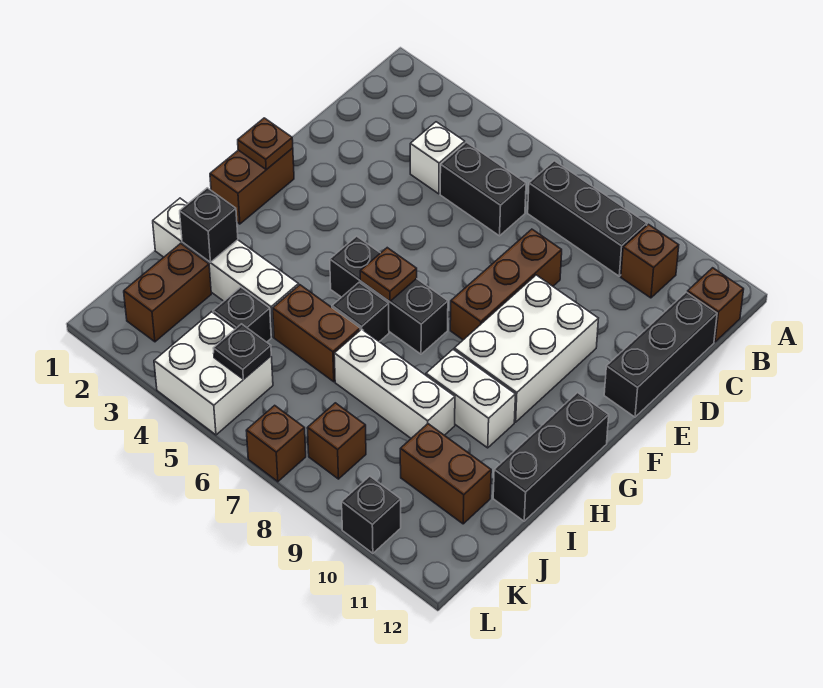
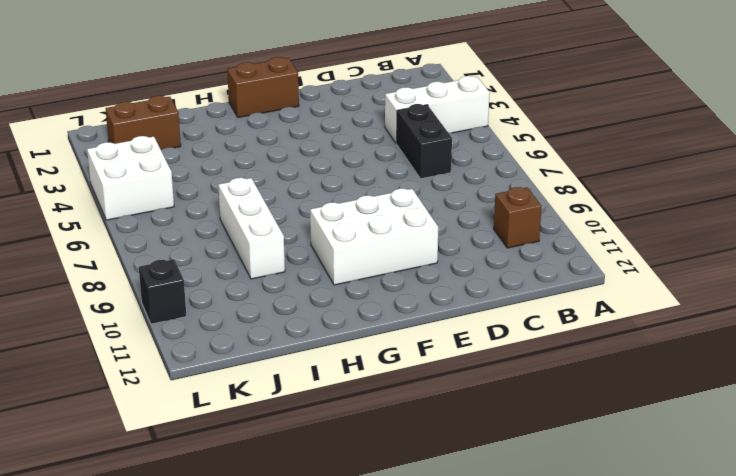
white 1x3 brick [385,76,490,144] -> white 1x1 brick [410,122,465,194]
none -> black 1x3 brick [528,161,647,276]
none -> brown 1x1 brick [687,268,744,342]
none -> black 1x3 brick [604,292,717,417]

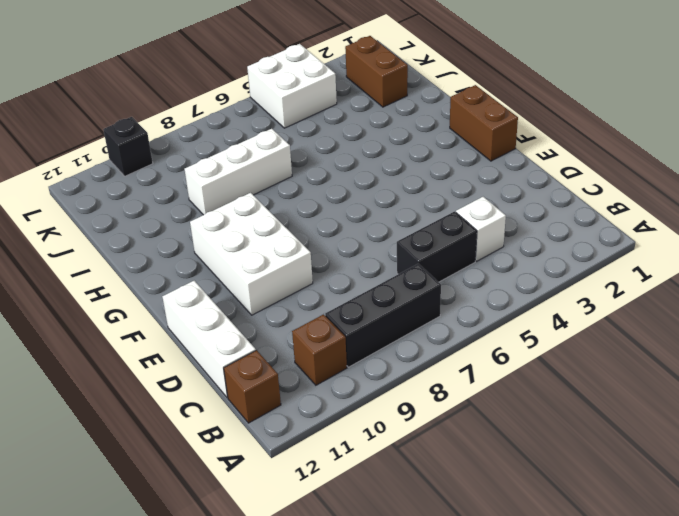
white 1x3 brick [162,281,256,398] -> black 1x3 brick [604,292,717,417]
none -> brown 1x3 brick [450,229,562,340]
none -> black 1x3 brick [330,236,448,354]
none -> black 1x3 brick [493,393,609,521]

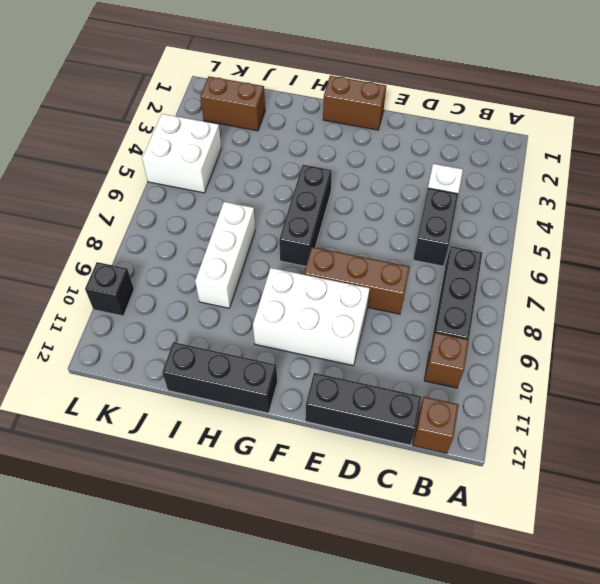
none -> black 1x1 brick [332,282,389,342]
none -> white 1x2 brick [426,350,516,448]
none -> white 1x4 brick [153,198,299,337]

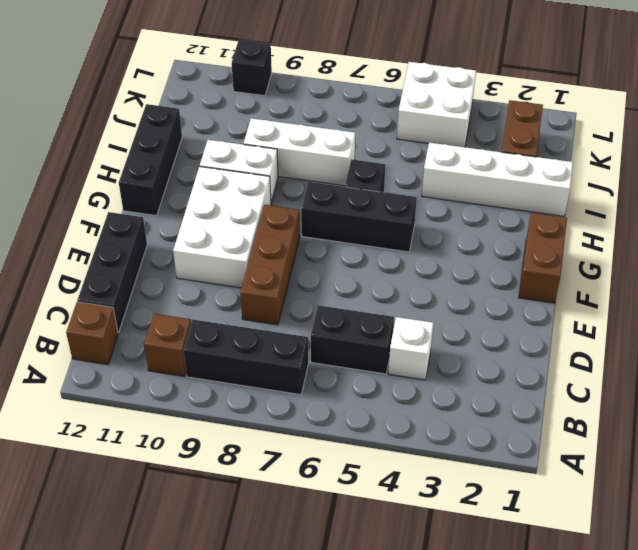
none -> brown 1x2 brick [273,285,360,382]
none -> black 1x1 brick [213,287,271,342]
none -> brown 1x2 brick [400,424,491,524]

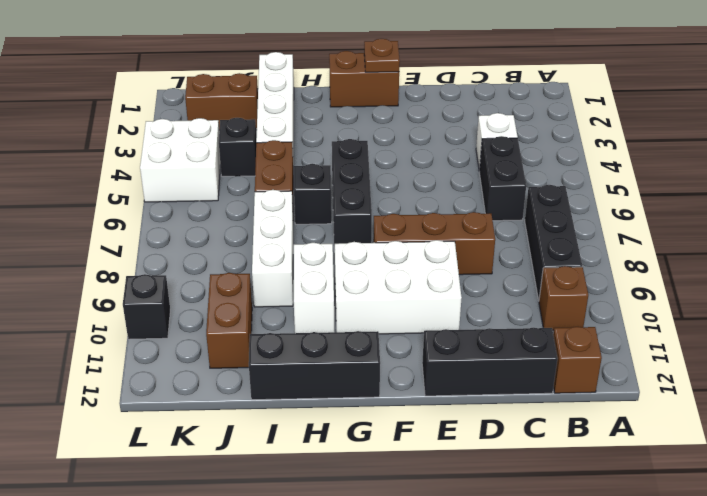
none -> brown 1x1 brick [307,403,366,479]
none -> brown 1x1 brick [246,405,306,482]
none -> brown 1x1 plate [360,248,417,301]

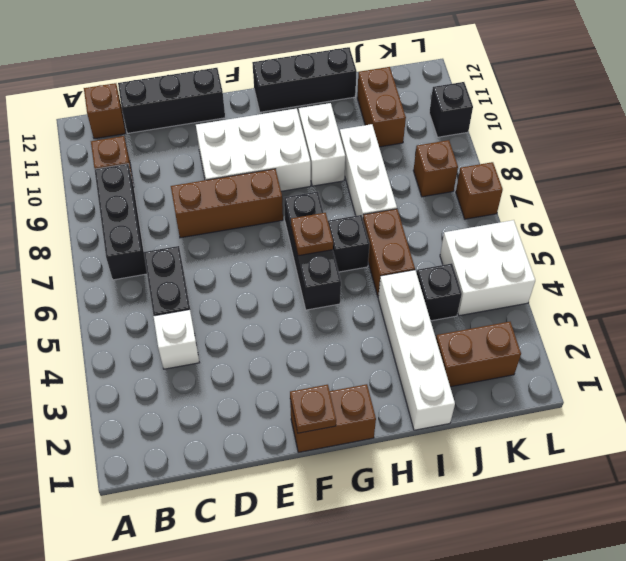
none -> black 1x1 brick [180,188,238,262]
none -> black 1x1 plate [213,324,271,379]

